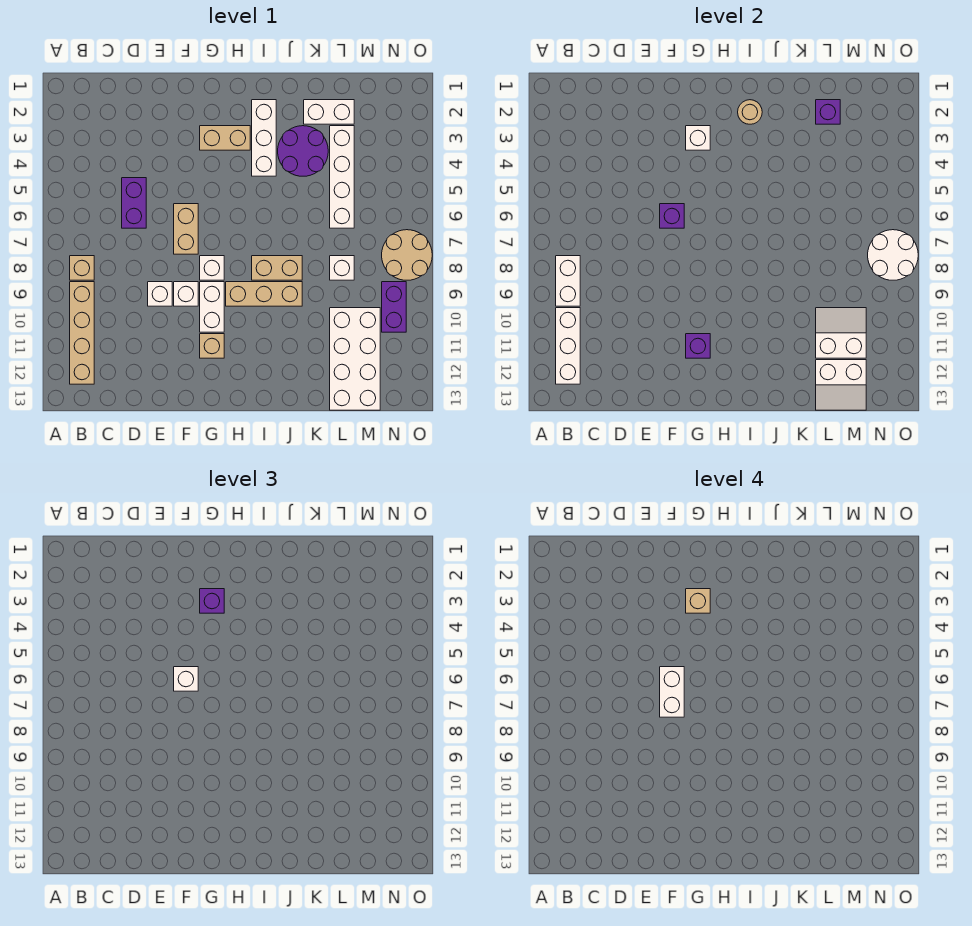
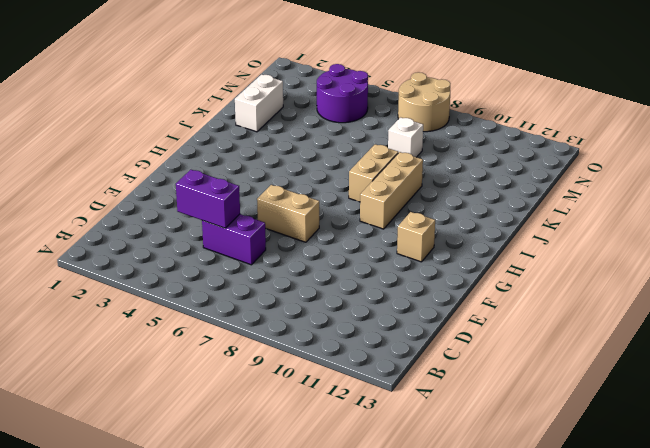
purple 1x2 brick [176,170,240,228] -> purple 1x2 brick moved to [382,282,406,332]
purple 2x2 round brick [317,64,368,123] -> purple 2x2 round brick moved to [278,126,328,176]
none -> tan 1x1 brick [70,256,94,280]
none -> tan 1x4 brick [70,282,94,384]
none -> white 1x1 brick [148,282,172,306]
none -> white 1x1 brick [174,282,198,306]

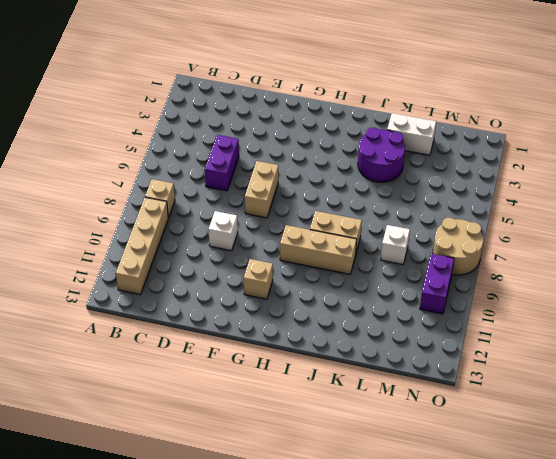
none -> white 1x1 brick [174,282,198,306]
none -> tan 1x2 brick [200,126,250,150]
none -> white 1x1 brick [200,256,224,280]
none -> white 1x2 brick [200,282,224,332]

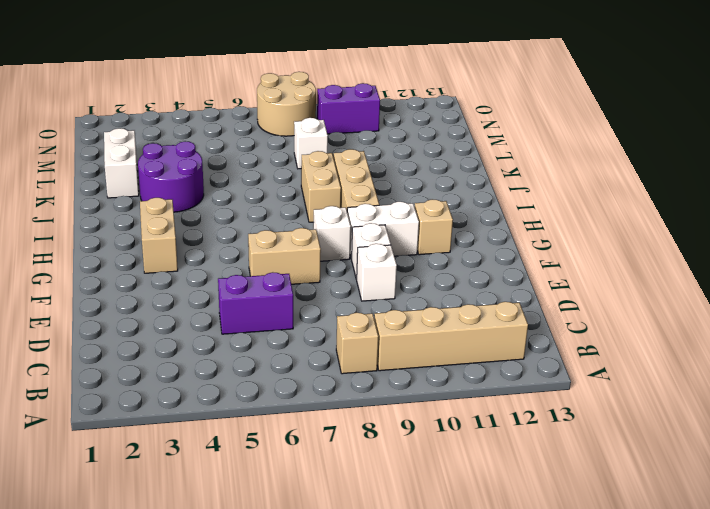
none -> white 1x3 brick [252,100,276,176]
none -> white 1x4 brick [330,126,354,228]
none -> white 2x4 brick [330,308,380,410]
none -> white 1x2 brick [556,256,580,306]

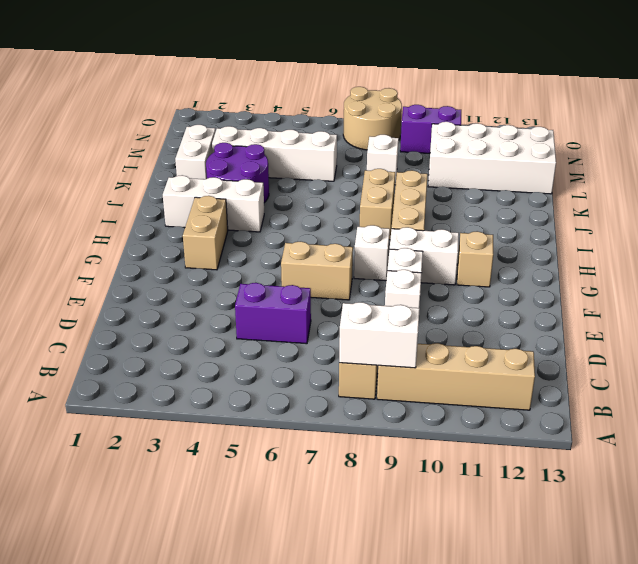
none -> white 1x3 brick [556,308,580,384]
none -> purple 1x1 brick [660,204,684,228]
none -> white 1x1 brick [686,126,710,150]
none -> purple 1x1 brick [686,334,710,358]

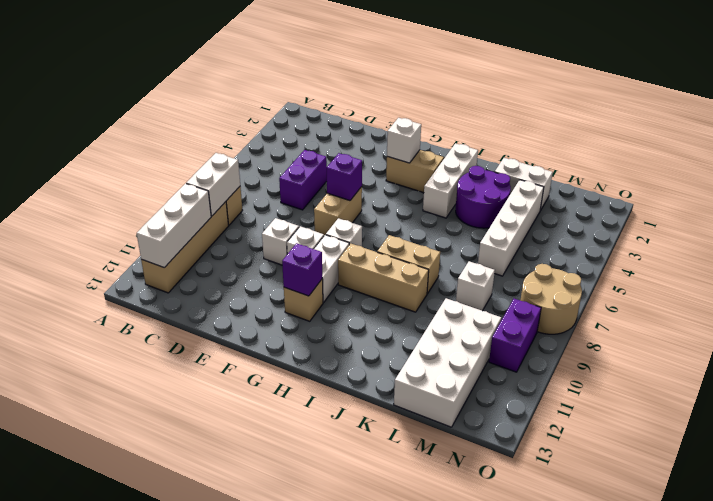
none -> tan 1x1 round brick [738,100,762,124]
none -> purple 1x1 brick [816,100,840,124]
none -> white 2x2 slope [816,308,866,358]
none -> white 2x2 slope [816,360,866,410]

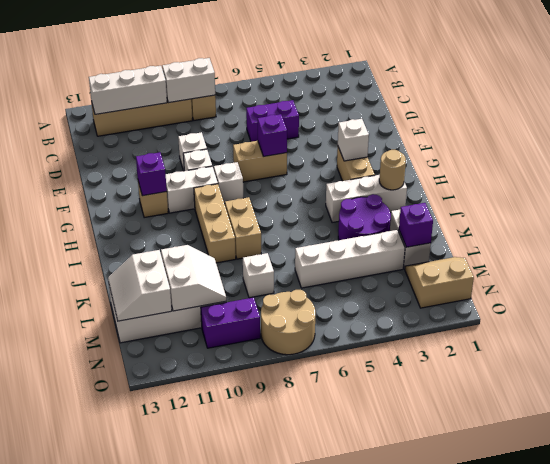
tan 2x2 slope [405,257,474,308] -> none
none -> white 2x2 round brick [868,230,918,280]
none -> white 1x1 brick [174,667,198,691]
none -> purple 1x1 brick [200,589,224,613]
none -> white 1x2 brick [660,667,684,717]

